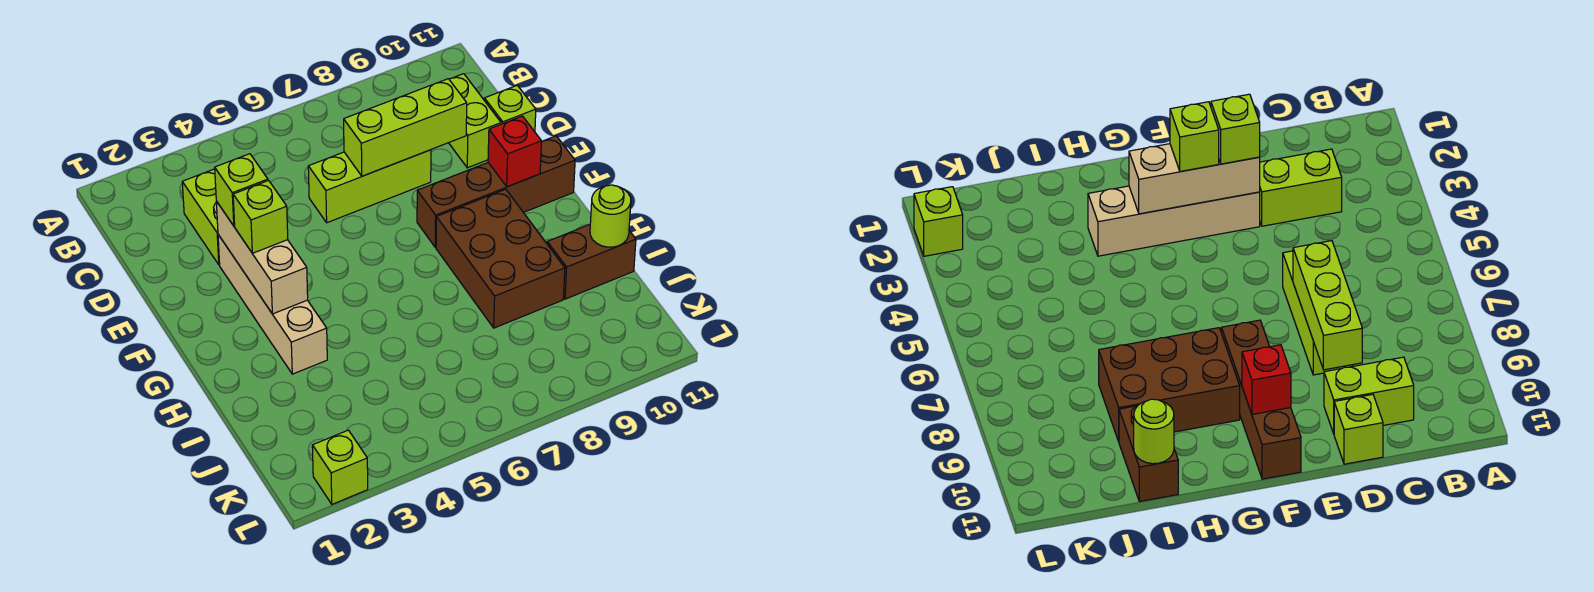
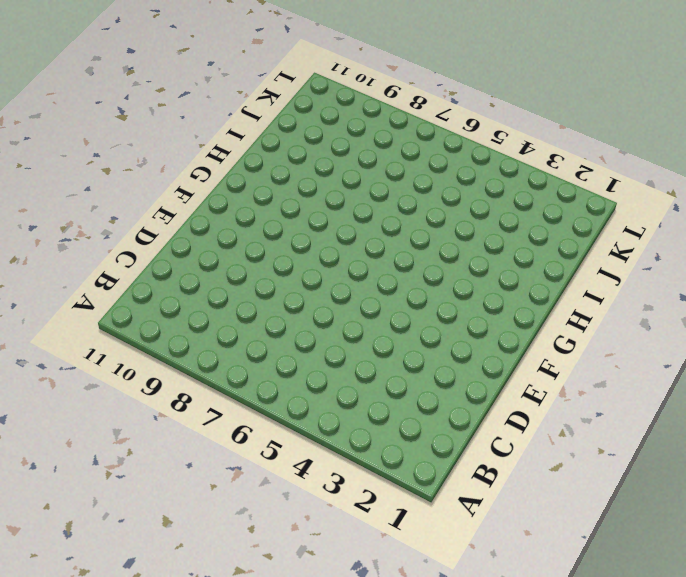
none -> lime 1x2 brick [182,169,220,265]
none -> lime 1x2 brick [449,74,501,168]
none -> lime 1x3 brick [308,150,431,223]

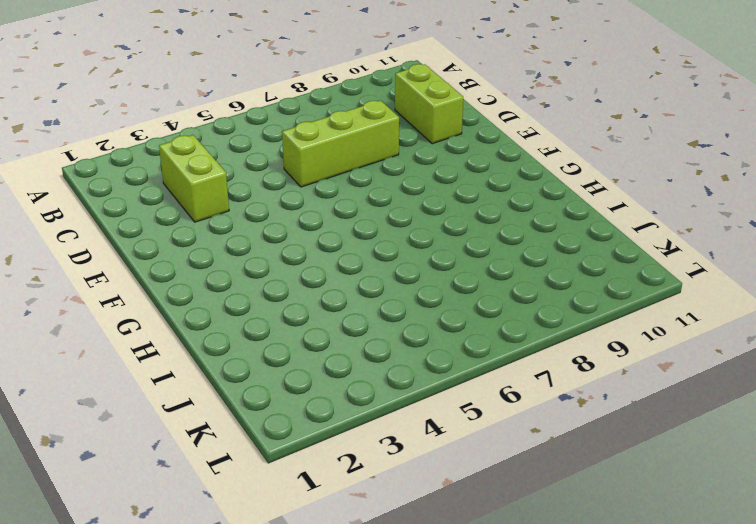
none -> lime 1x1 brick [484,85,536,132]
none -> tan 1x4 brick [218,235,327,374]
none -> brown 1x4 brick [417,136,575,247]

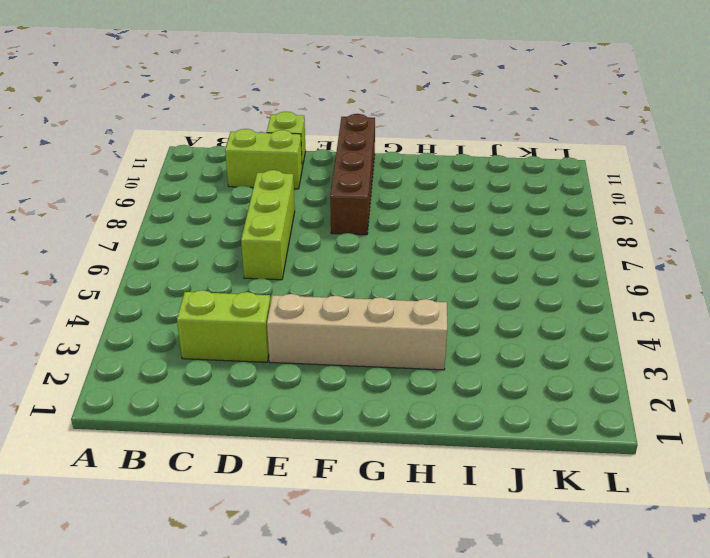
none -> brown 2x3 brick [436,189,565,328]
none -> brown 1x2 brick [547,225,636,299]
none -> lime 1x1 brick [312,430,368,504]

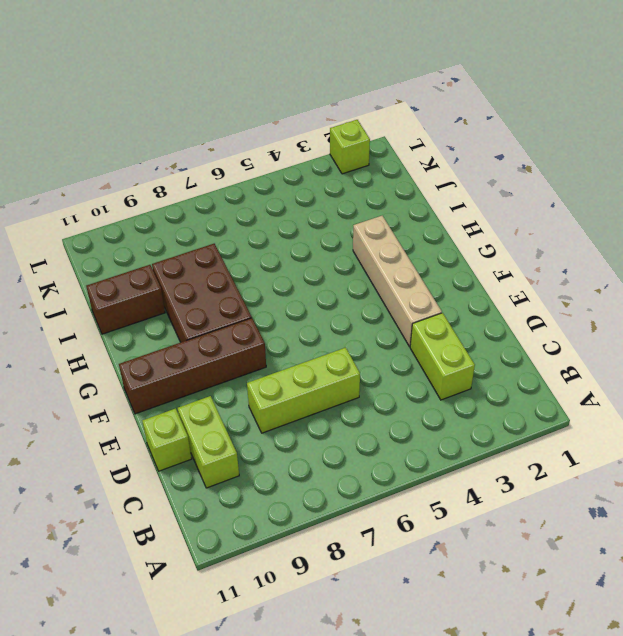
none -> lime 1x3 brick [344,79,467,176]
none -> tan 1x3 brick [216,201,308,314]
none -> red 1x1 brick [488,116,541,187]

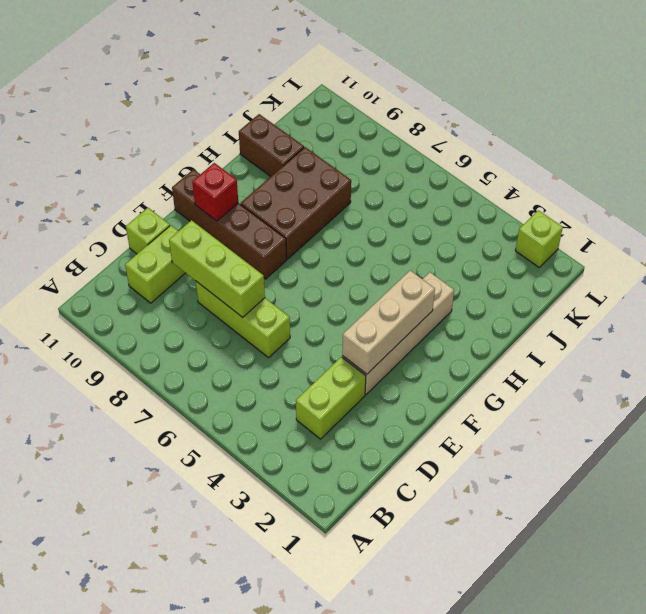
none -> lime 1x1 round brick [590,185,631,247]
none -> lime 1x1 brick [215,154,268,226]
none -> lime 1x1 brick [233,180,288,253]

